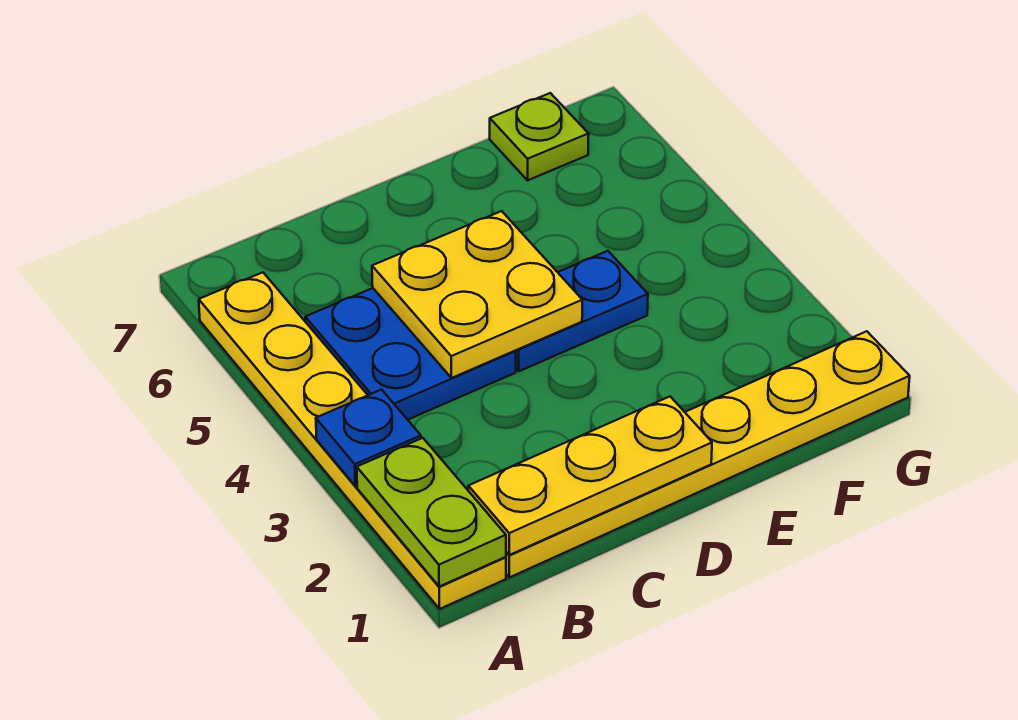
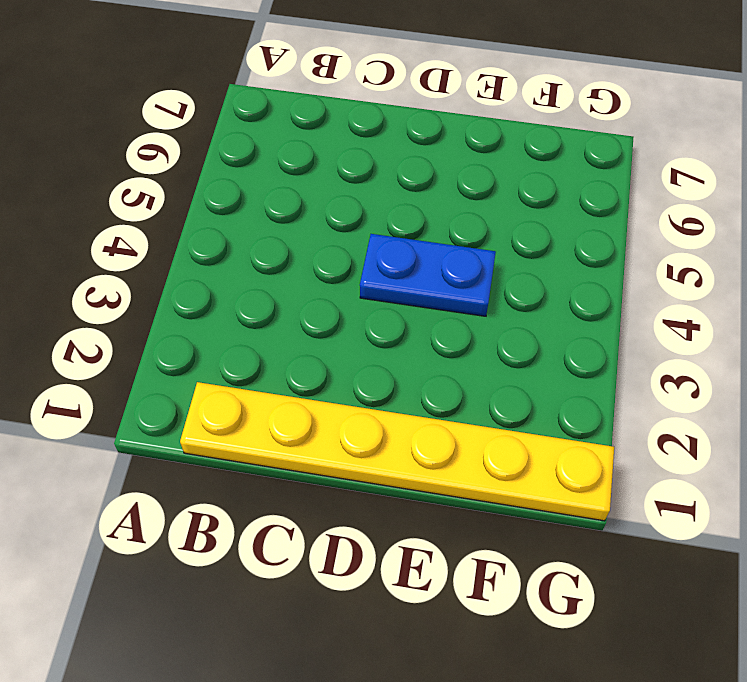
none -> yellow 1x6 plate [199,272,506,609]
none -> blue 2x2 plate [305,288,516,420]

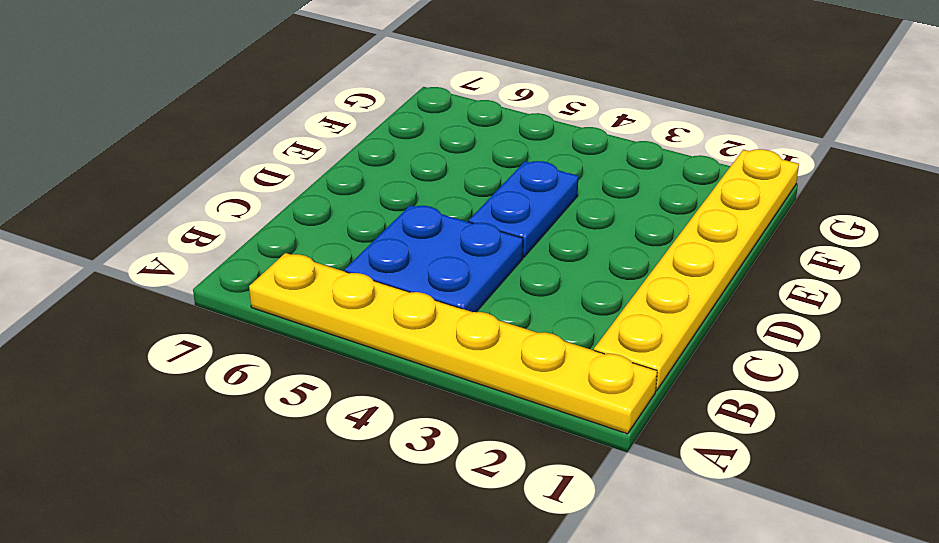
none -> lime 1x1 plate [490,93,589,180]
none -> lime 1x2 plate [357,438,506,586]

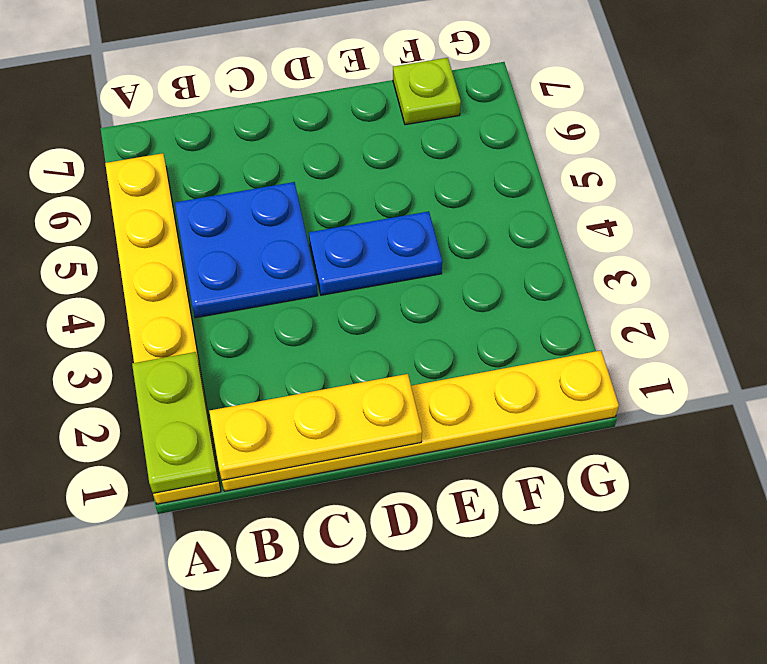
none -> blue 1x1 plate [316,390,421,486]
none -> yellow 2x2 plate [372,211,582,378]

